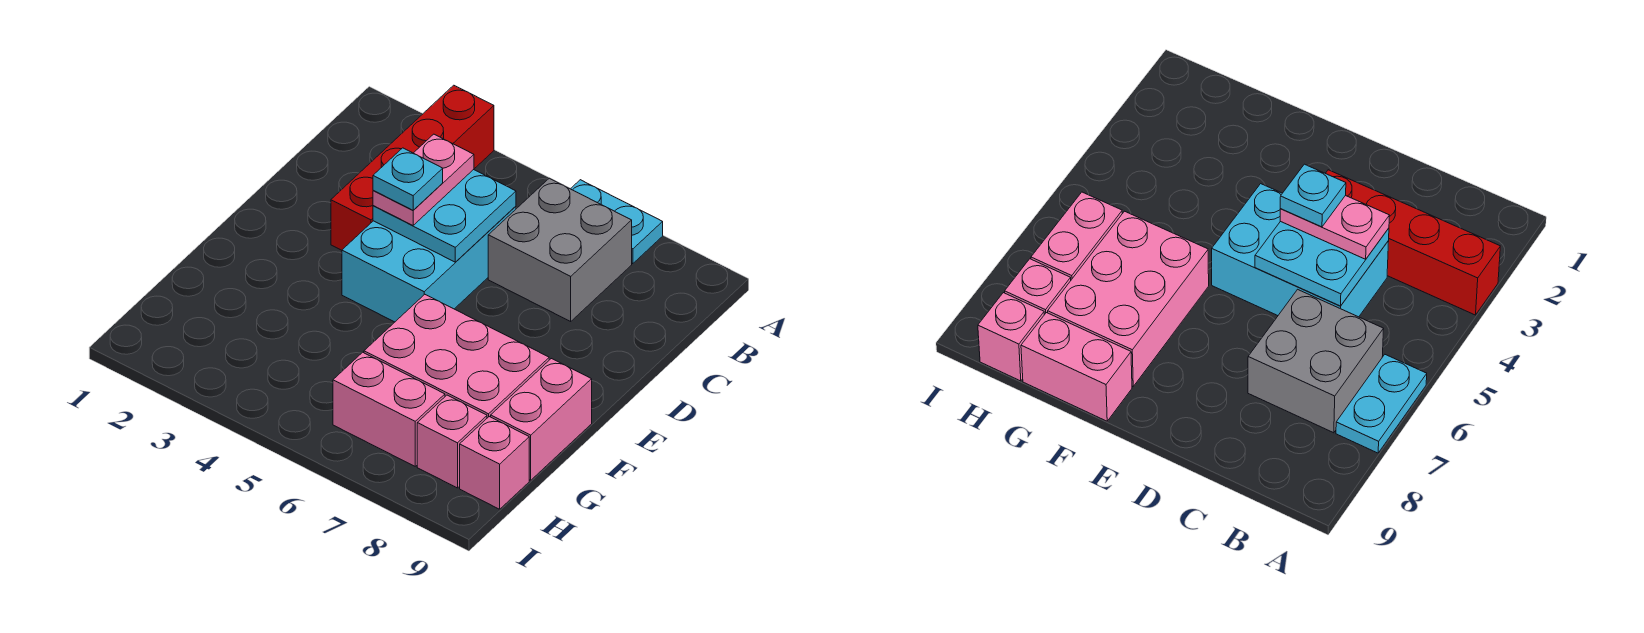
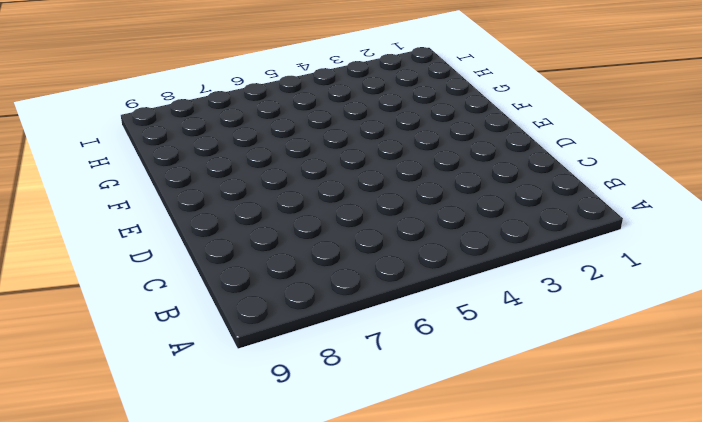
none -> red 1x4 brick [331,85,494,250]
none -> cyan 1x2 plate [571,180,663,264]
none -> grey 2x2 brick [488,178,632,321]

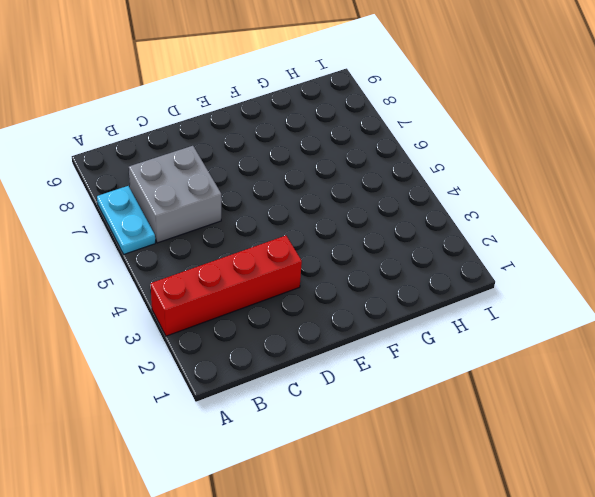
none -> cyan 2x3 brick [342,206,516,322]
none -> pink 2x3 brick [364,294,549,418]
none -> pink 1x2 brick [491,359,592,480]

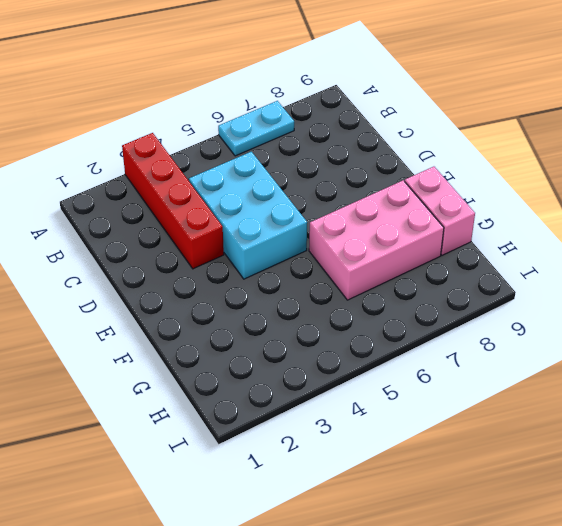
none -> grey 2x2 brick [488,178,632,321]
none -> pink 1x2 brick [333,352,445,466]
none -> pink 1x1 brick [417,395,487,488]

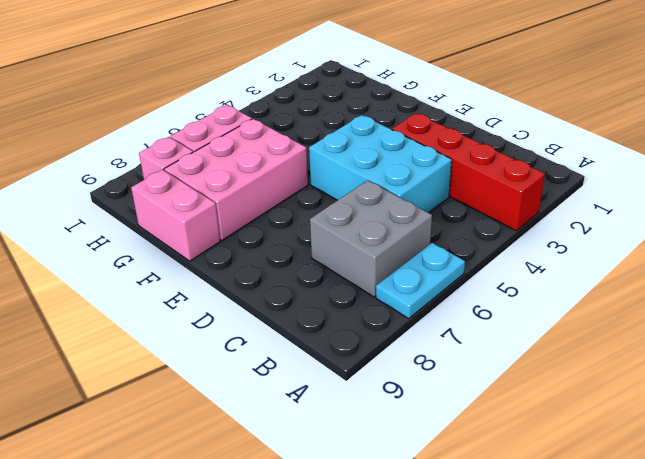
none -> pink 1x1 brick [460,417,529,509]
none -> cyan 2x2 plate [373,170,516,262]
none -> pink 1x2 plate [373,134,474,225]

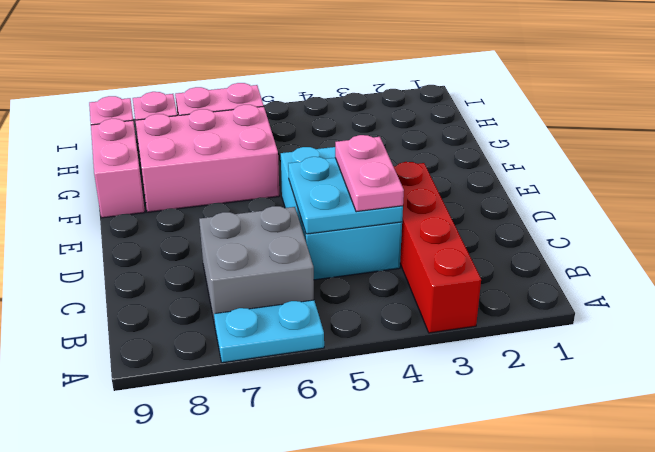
none -> cyan 1x1 plate [373,148,443,210]

